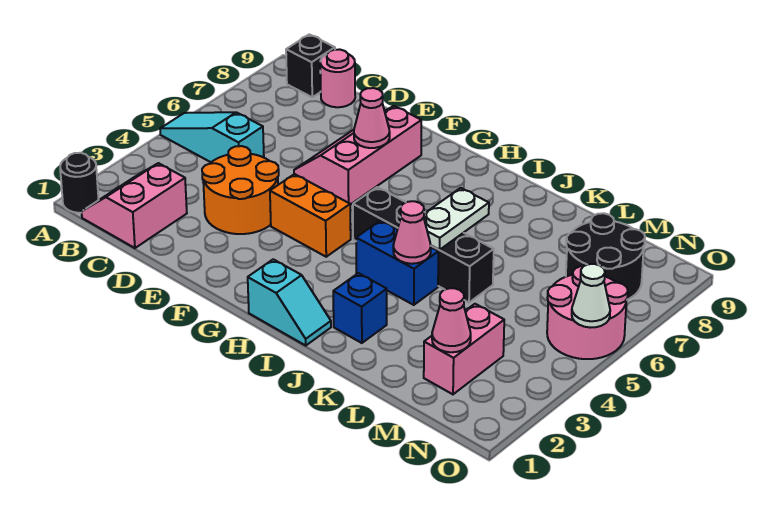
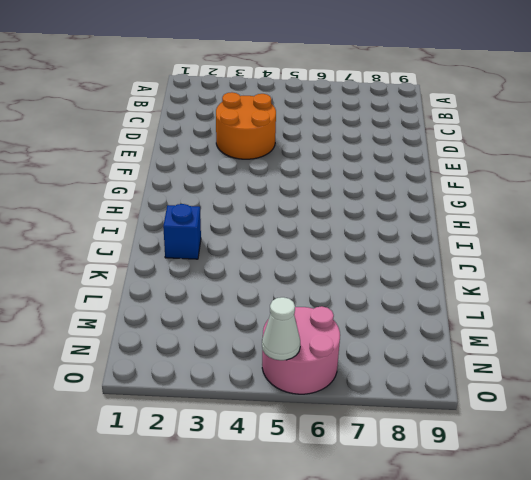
none -> black 1x1 round brick [60,153,99,213]
none -> cyan 1x3 slope [160,112,264,162]
none -> pink 2x2 slope [82,163,187,248]

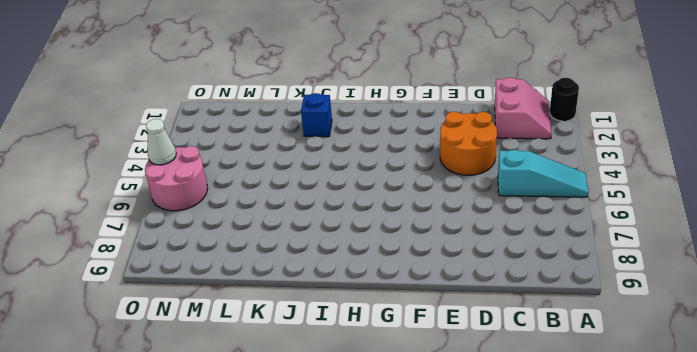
none -> black 1x1 brick [286,34,335,97]
none -> pink 1x1 round brick [320,49,355,107]
none -> pink 2x3 slope [294,106,421,205]

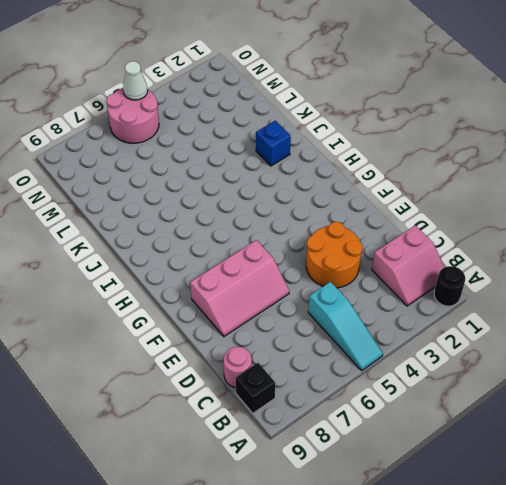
none -> orange 1x2 brick [270,174,351,257]
none -> cyan 1x2 slope [248,259,331,345]
none -> black 1x4 brick [353,187,494,302]

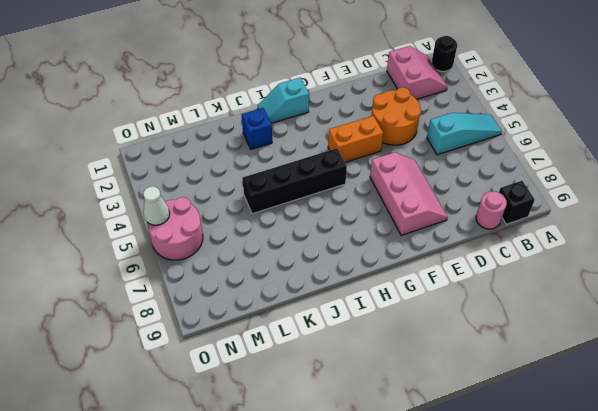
none -> blue 1x2 brick [356,220,438,305]
none -> pink 1x2 brick [424,304,504,394]
none -> black 2x2 round brick [566,213,645,300]

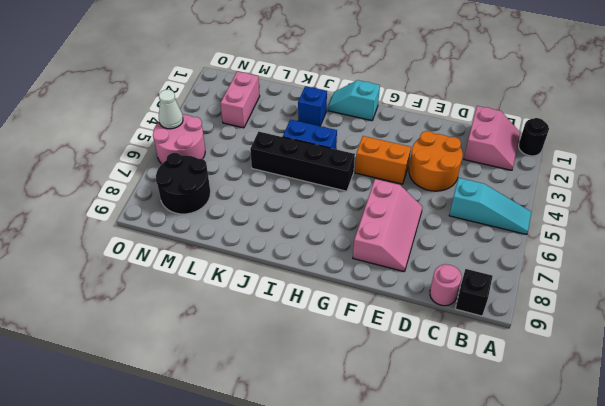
none -> pink 1x1 cone [354,88,390,148]
none -> pink 1x1 cone [393,201,431,264]
none -> white 1x2 plate [424,188,489,250]

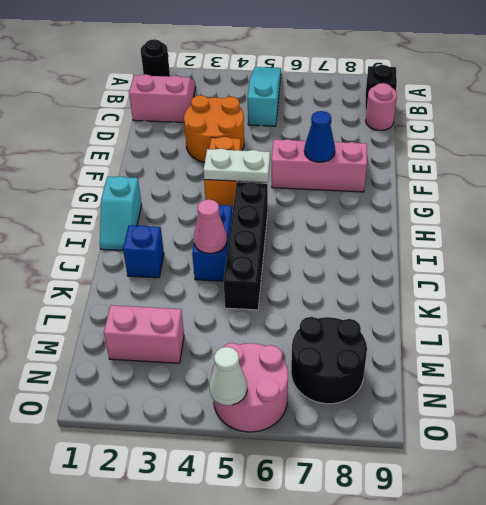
blue 1x1 cone [304,111,335,162] -> pink 1x1 cone [354,88,390,148]
white 1x2 plate [204,149,270,182] -> white 1x2 plate moved to [424,188,489,250]
none -> pink 1x1 cone [432,288,471,352]

